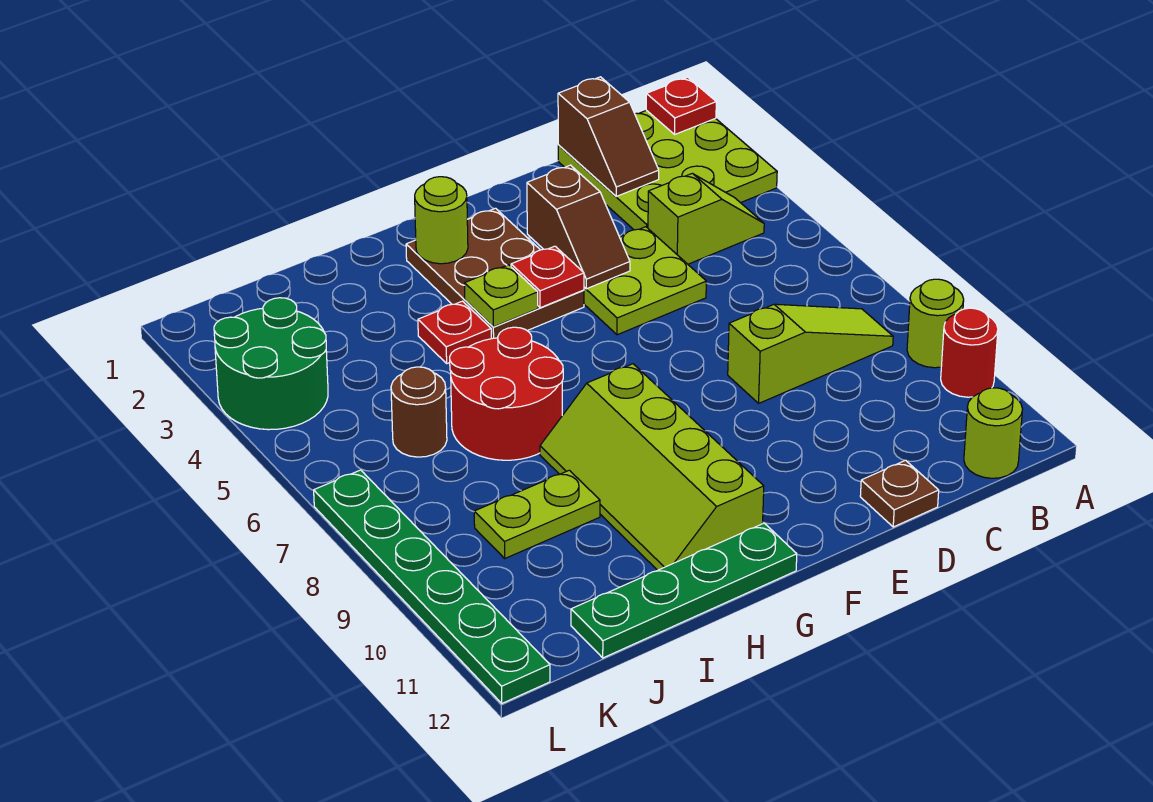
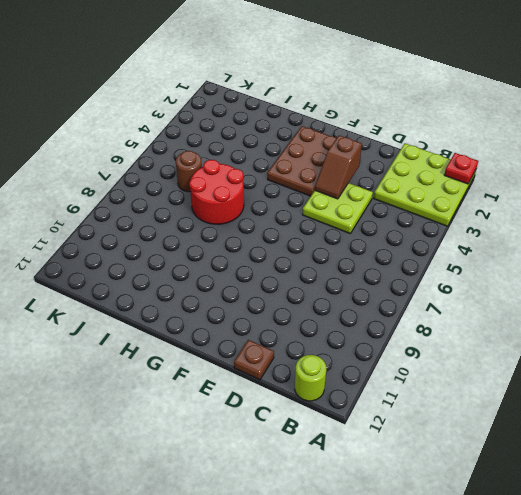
none -> lime 1x1 round brick [907,279,964,368]
none -> red 1x1 round brick [941,308,998,397]
none -> lime 1x2 slope [648,173,764,264]

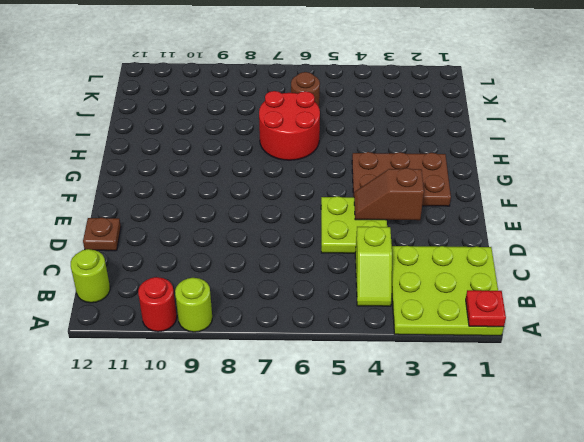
none -> lime 1x3 slope [728,304,893,403]
none -> lime 2x4 slope [540,364,764,570]
none -> green 1x4 plate [571,523,797,658]

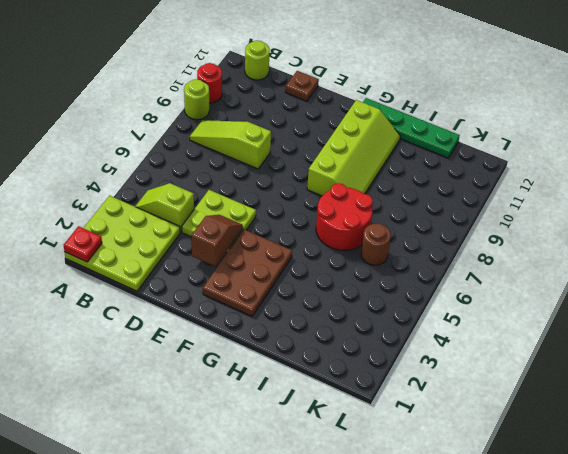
none -> red 1x1 plate [418,301,491,363]
none -> lime 1x2 plate [474,470,600,558]
none -> green 2x2 round brick [214,298,328,430]

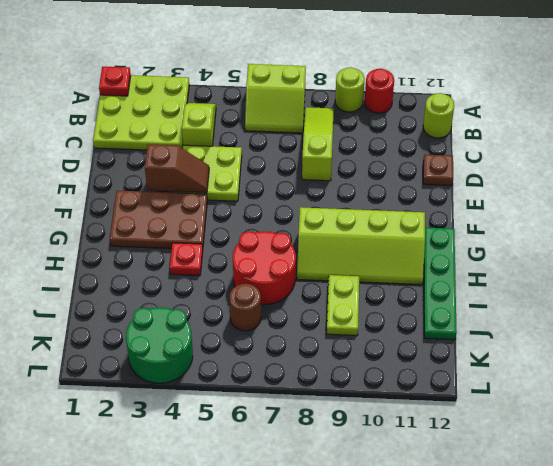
lime 2x2 slope [245,64,306,133] -> none
none -> green 1x6 plate [314,470,550,703]
none -> brown 1x2 slope [558,77,659,196]
none -> red 1x1 plate [511,246,584,308]

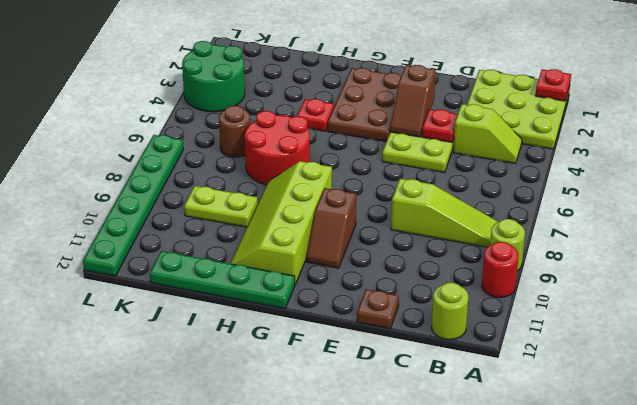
red 1x1 plate [422,109,458,142] -> red 1x1 plate moved to [511,246,584,308]
brown 1x2 slope [306,188,356,268] -> brown 1x2 slope moved to [558,77,659,196]
none -> lime 1x1 round brick [415,177,468,264]
none -> lime 1x1 plate [465,265,538,327]

